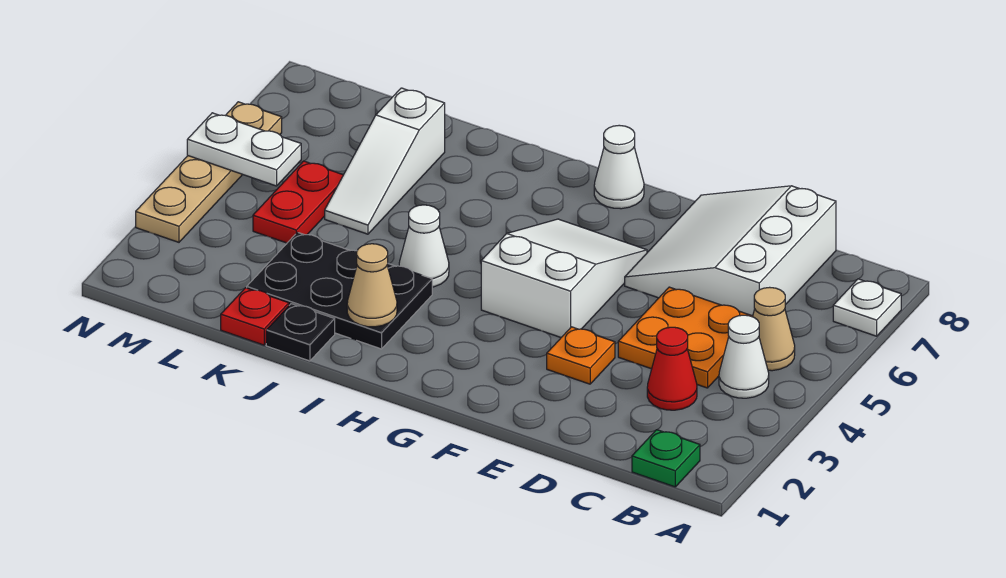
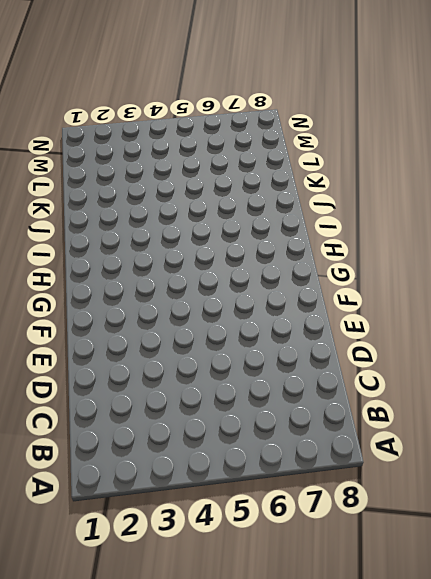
none -> white 1x1 plate [833,279,901,336]
none -> green 1x1 plate [632,430,700,487]
none -> white 1x1 cone [719,315,769,398]

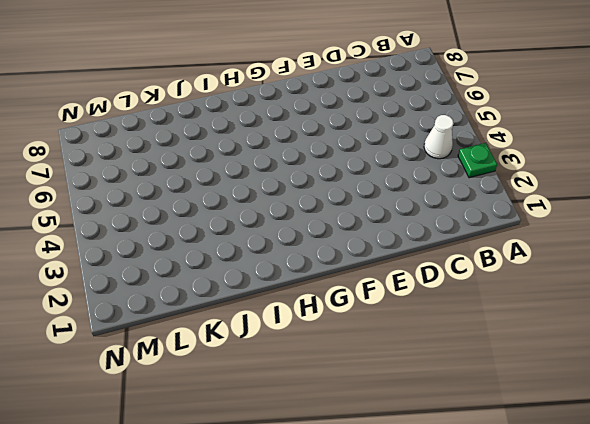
green 1x1 plate [458,143,497,178] -> green 1x1 plate moved to [632,430,700,487]
none -> white 1x1 plate [833,279,901,336]
none -> tan 1x1 cone [753,287,795,371]
none -> red 1x1 cone [647,327,697,410]

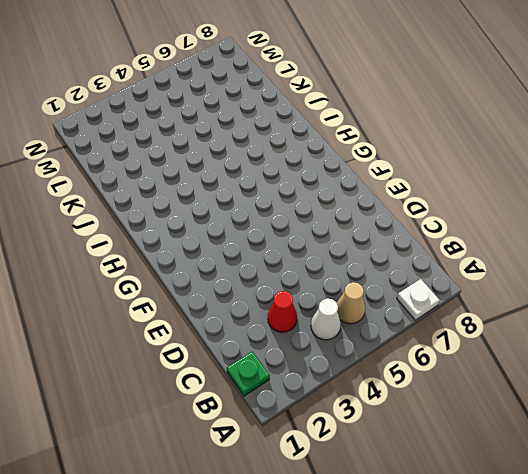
none -> orange 2x2 plate [618,287,753,388]
none -> white 3x3 slope [625,186,836,316]
none -> orange 1x1 plate [547,327,615,384]

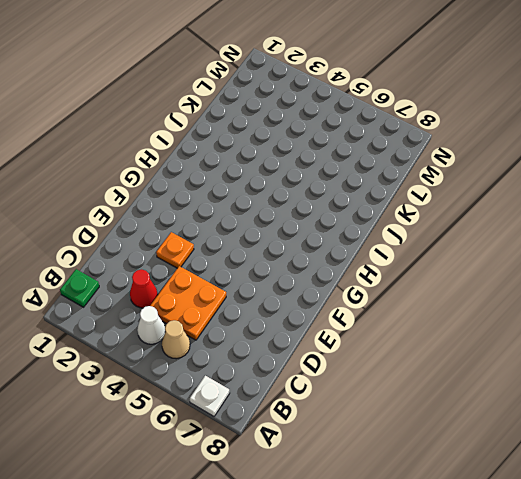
none -> white 3x3 slope [625,186,836,316]
none -> white 2x3 slope [481,219,647,337]
none -> white 1x1 cone [594,125,644,209]

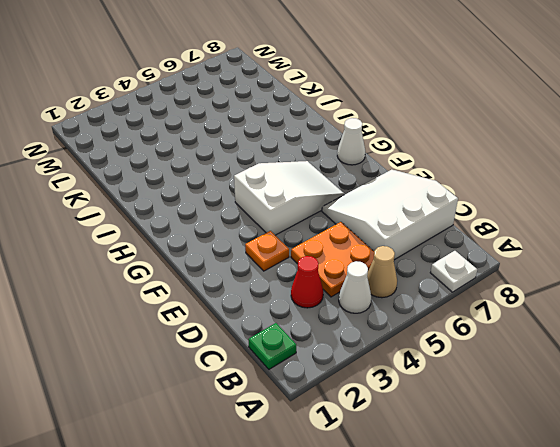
none -> black 2x3 plate [247,232,432,349]
none -> white 1x1 cone [399,205,449,287]
none -> black 1x1 plate [266,304,335,361]

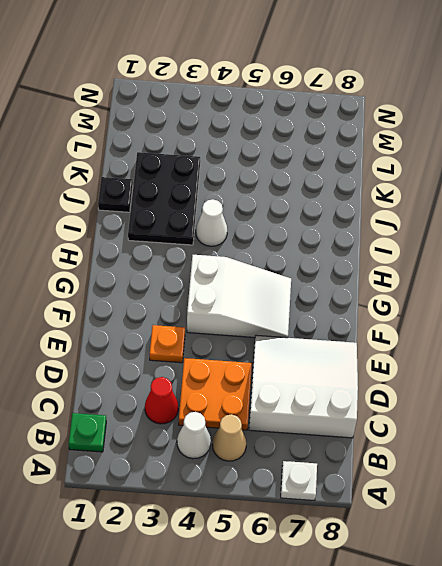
none -> white 1x1 cone [594,125,644,209]
none -> red 1x1 plate [221,288,289,345]
none -> white 1x3 slope [325,88,445,234]

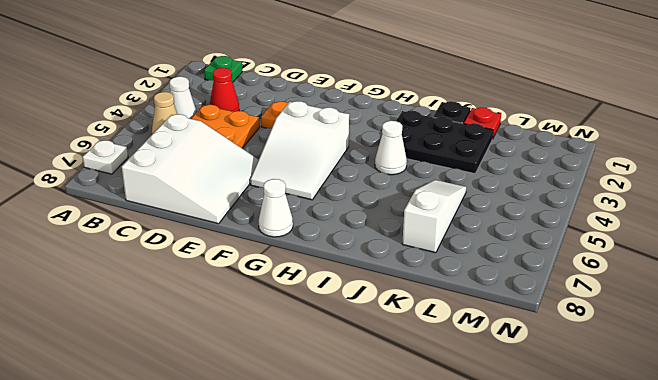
none -> red 1x2 plate [253,161,343,243]
none -> tan 1x4 plate [136,102,282,242]
none -> tan 1x1 cone [347,244,397,327]

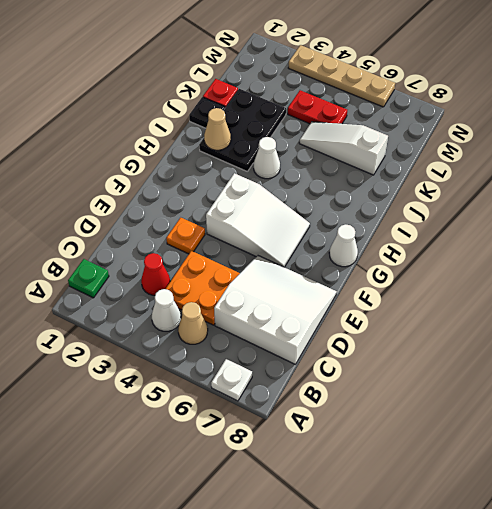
none -> white 1x2 plate [187,113,301,186]

